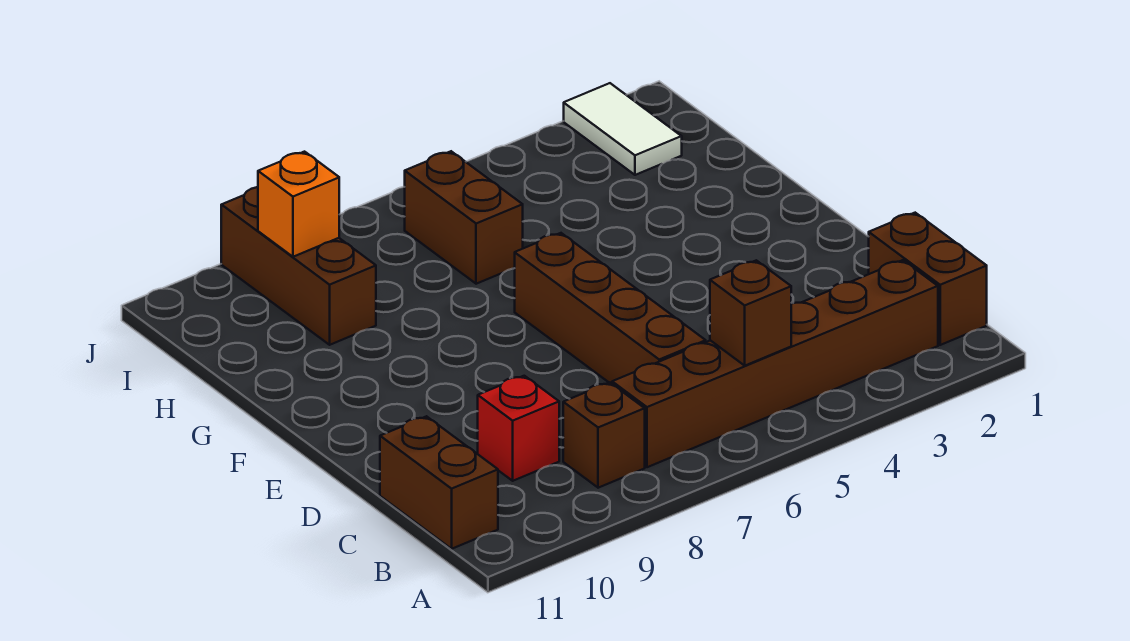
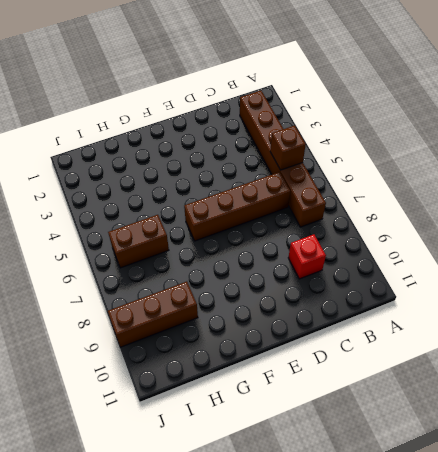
none -> brown 1x2 brick [869,213,987,345]
none -> brown 1x1 brick [563,382,645,488]

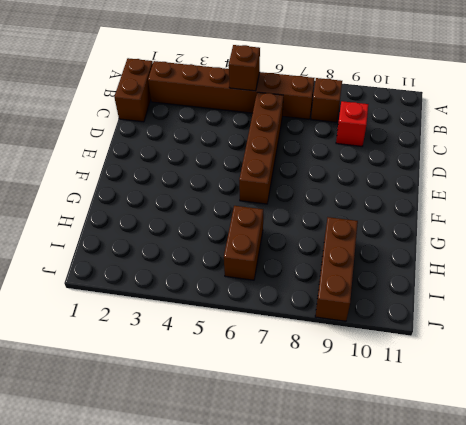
none -> brown 1x2 brick [380,416,498,549]
none -> white 1x2 tile [564,83,682,175]

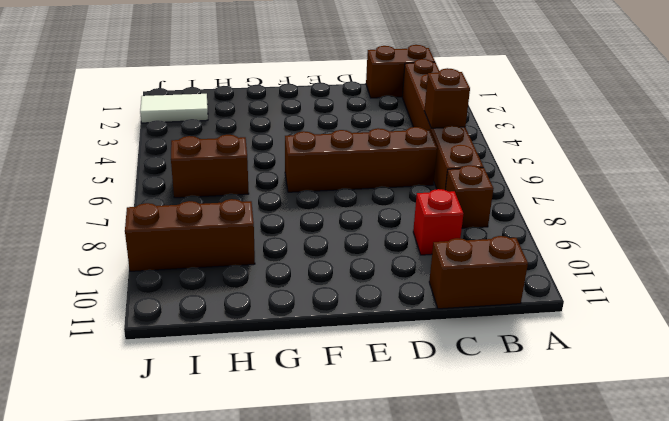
none -> orange 1x1 brick [258,152,339,257]

